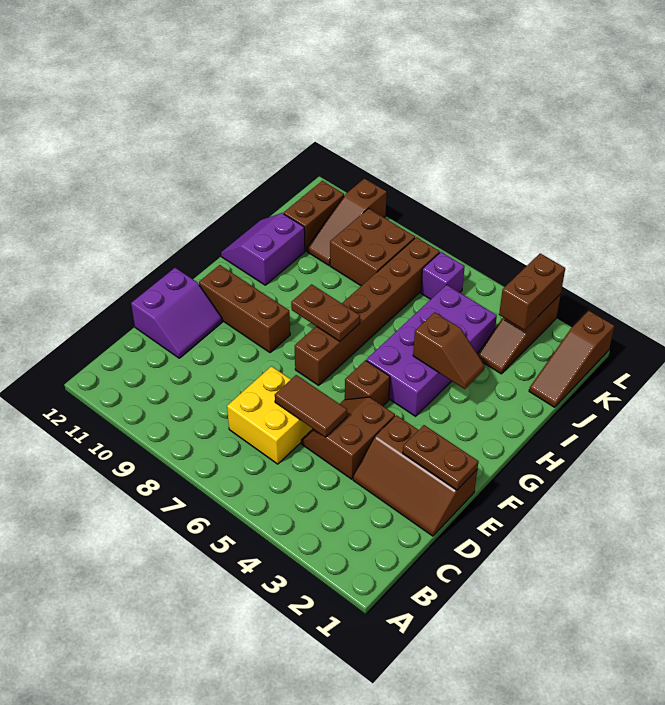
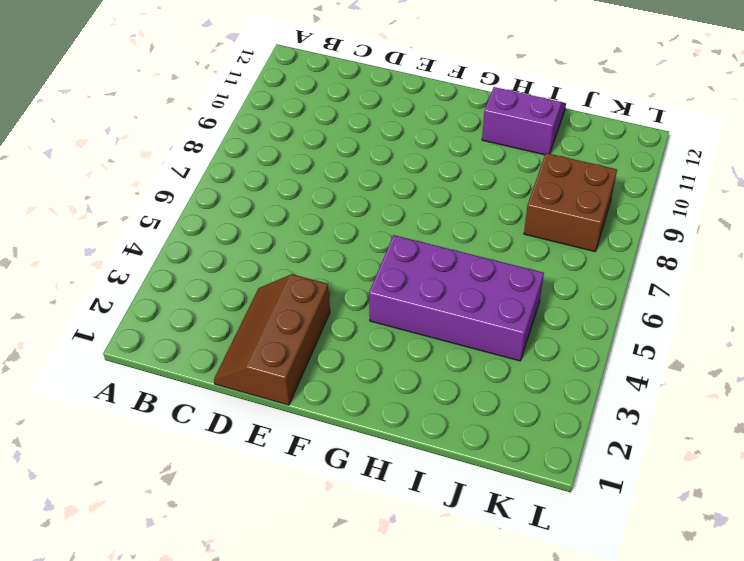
none -> yellow 2x2 brick [227,366,313,464]
none -> brown 2x2 slope [301,397,395,479]
none -> purple 2x2 slope [131,268,222,358]

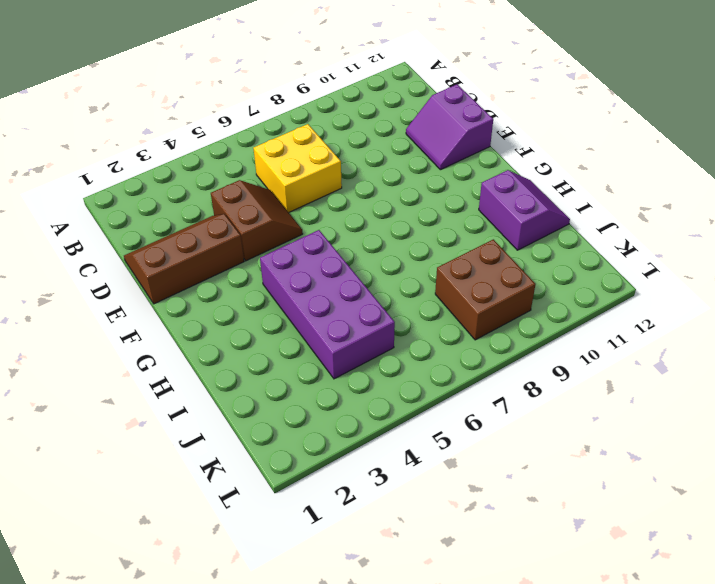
none -> brown 1x1 brick [345,360,390,406]
none -> brown 1x6 brick [295,237,440,385]
none -> brown 1x3 brick [199,265,290,353]

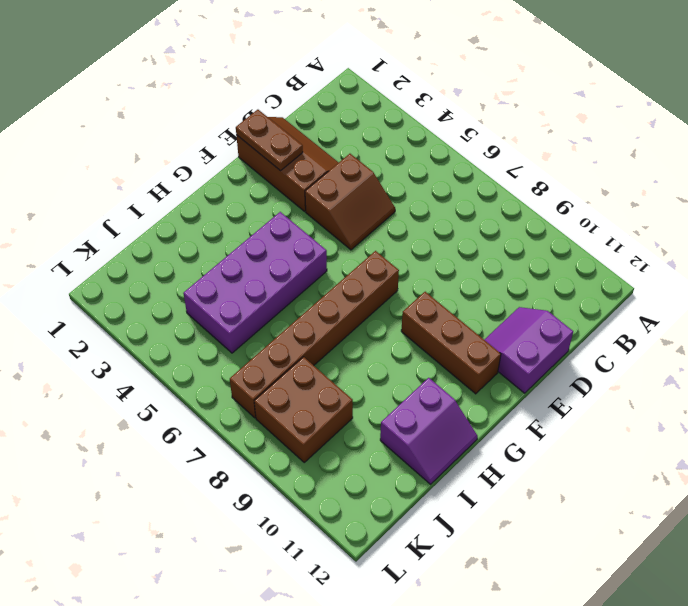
none -> yellow 2x2 brick [227,366,313,464]
none -> brown 1x1 brick [345,360,390,406]
none -> brown 1x3 slope [529,311,614,407]

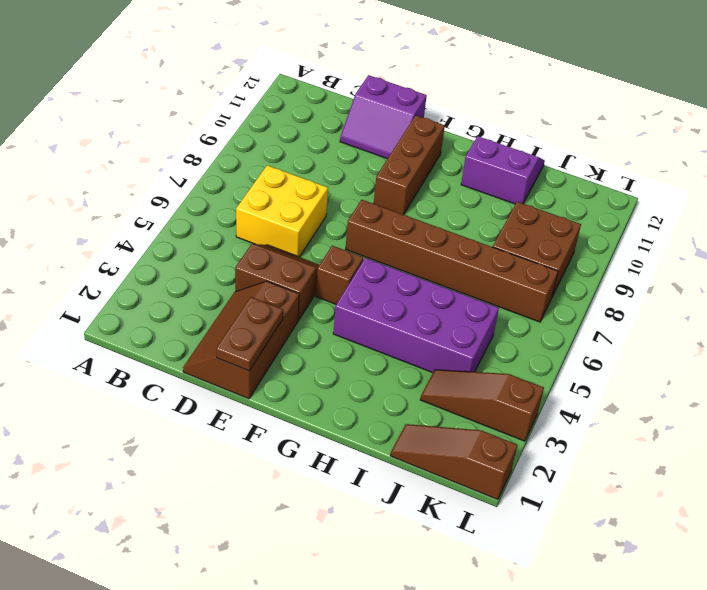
none -> brown 1x3 slope [307,178,387,265]
none -> brown 1x2 brick [284,181,344,251]
none -> purple 1x1 brick [421,252,465,299]

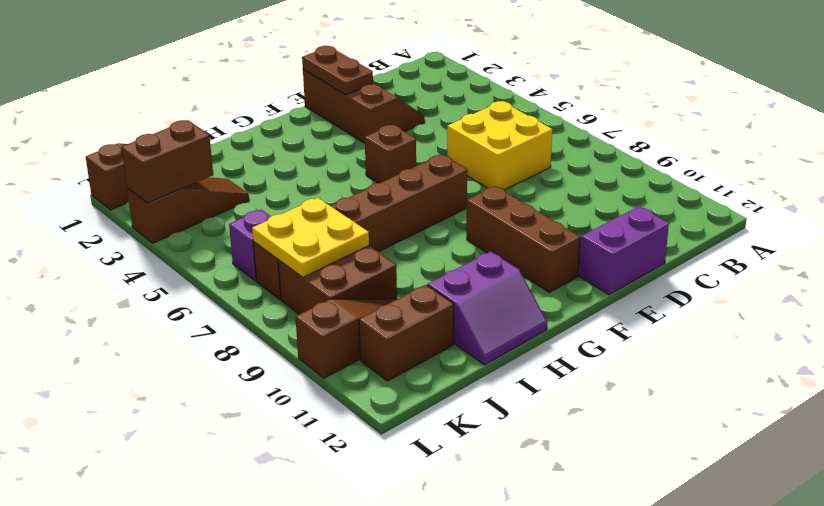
yellow 2x2 plate [252,198,369,277] -> none
none -> brown 2x2 slope [301,397,395,479]
none -> purple 2x4 brick [366,285,497,416]
none -> brown 1x2 tile [275,375,347,437]

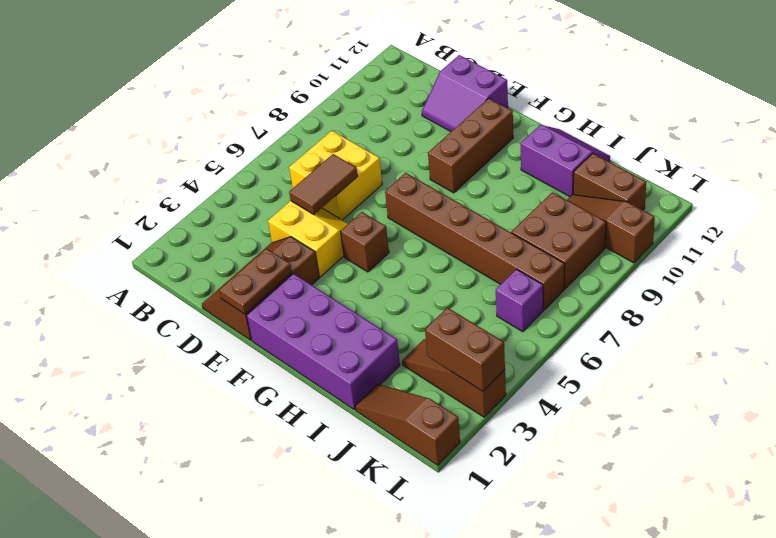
yellow 2x2 slope [268,201,348,277] -> brown 2x2 slope [301,397,395,479]
purple 2x4 brick [246,274,400,409] -> purple 2x4 brick moved to [366,285,497,416]
none -> brown 1x2 plate [291,284,360,341]
none -> brown 1x2 slope [413,312,485,389]

